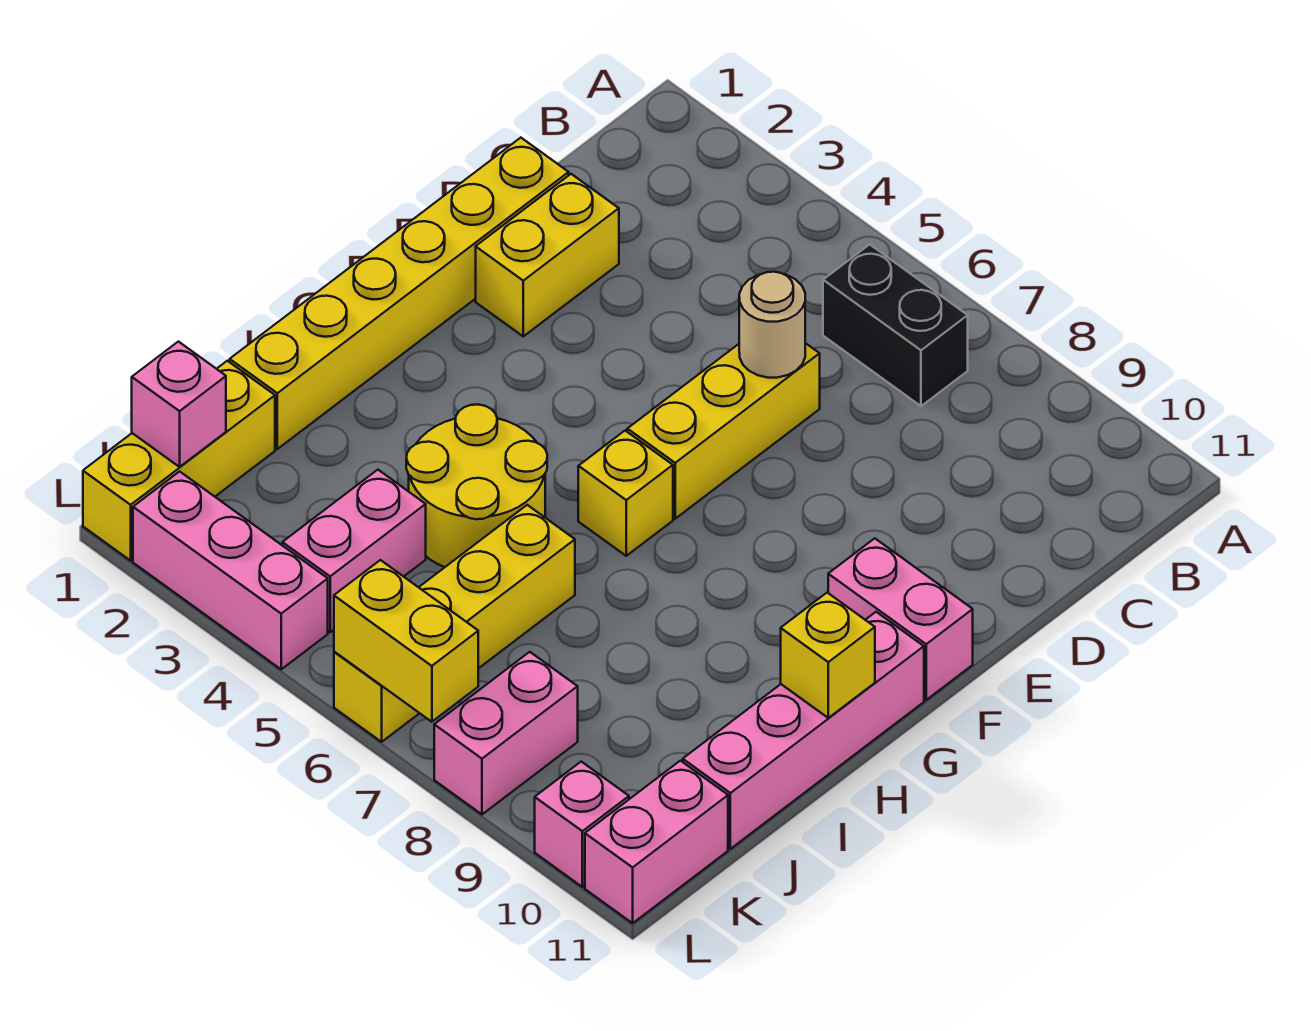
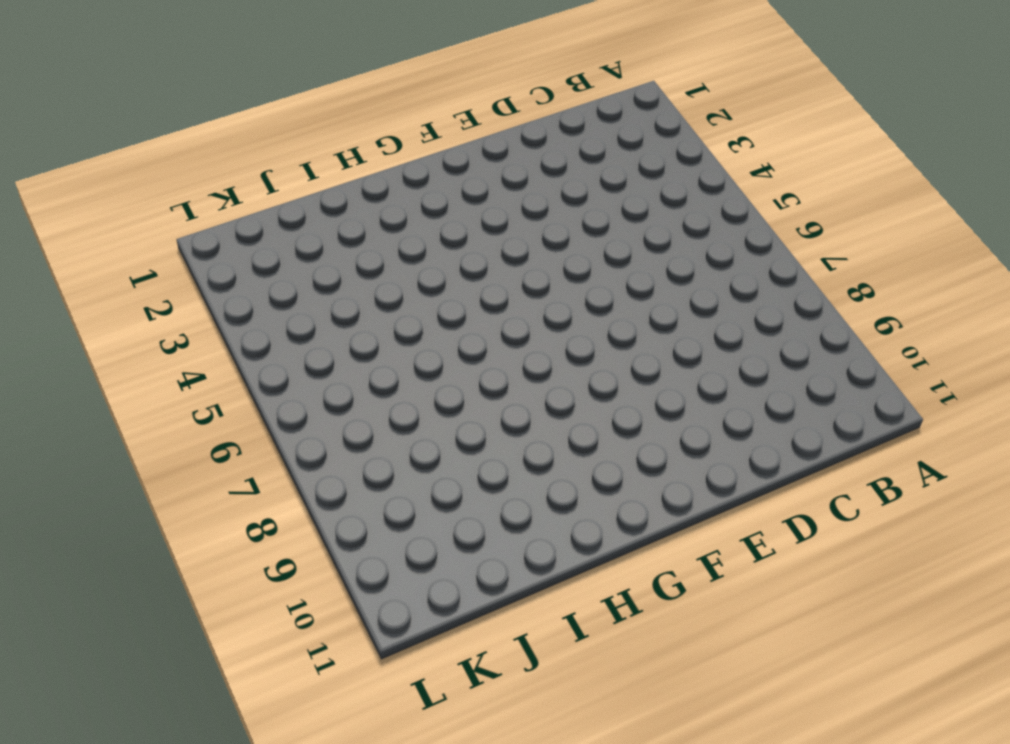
none -> black 1x2 brick [823,244,968,406]
none -> yellow 1x6 brick [230,138,569,449]
none -> yellow 1x2 brick [476,174,619,336]

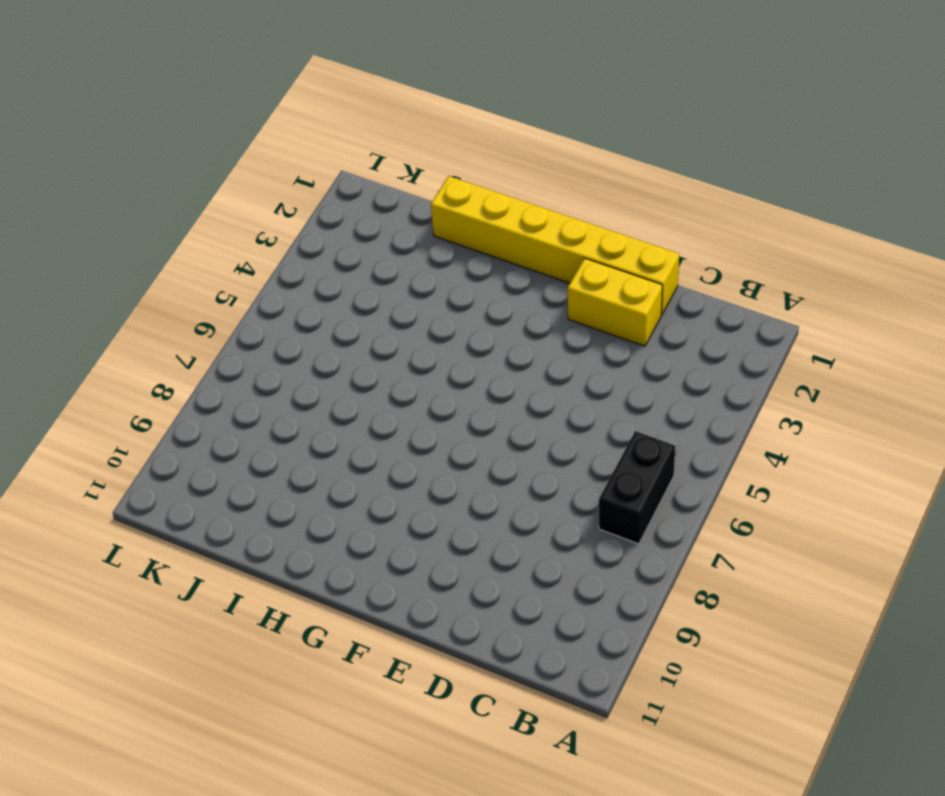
none -> yellow 1x3 brick [627,343,820,519]
none -> pink 1x2 brick [828,538,973,700]
none -> yellow 1x1 brick [578,431,673,556]

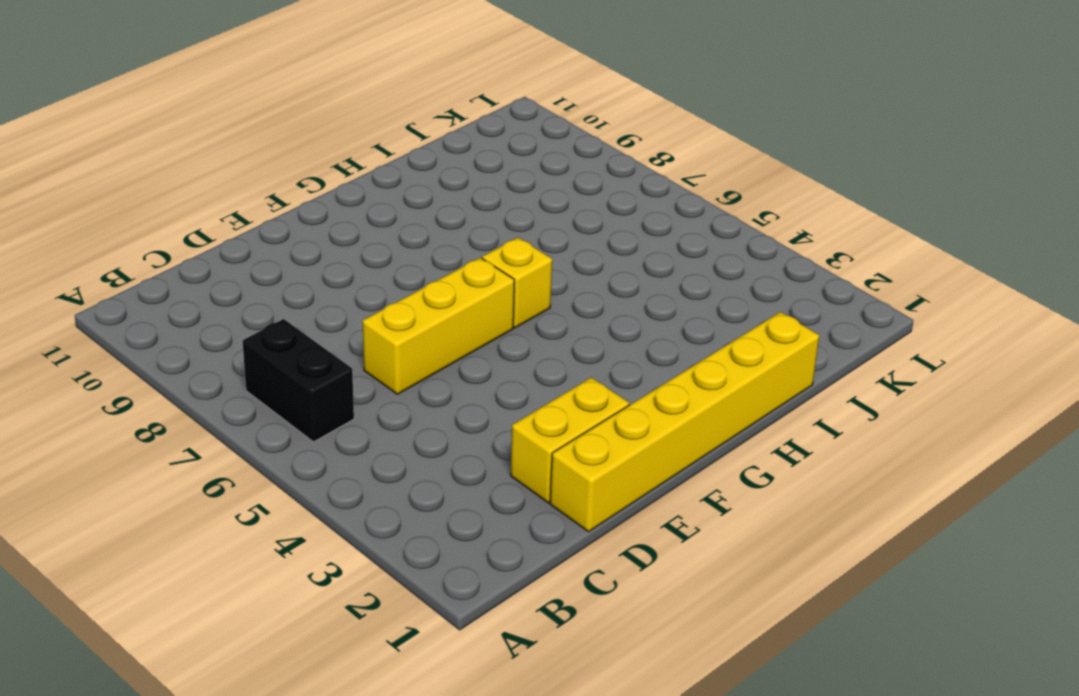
none -> pink 1x2 brick [828,538,973,700]
none -> pink 1x4 brick [683,612,924,849]
none -> yellow 2x2 round brick [406,404,547,567]

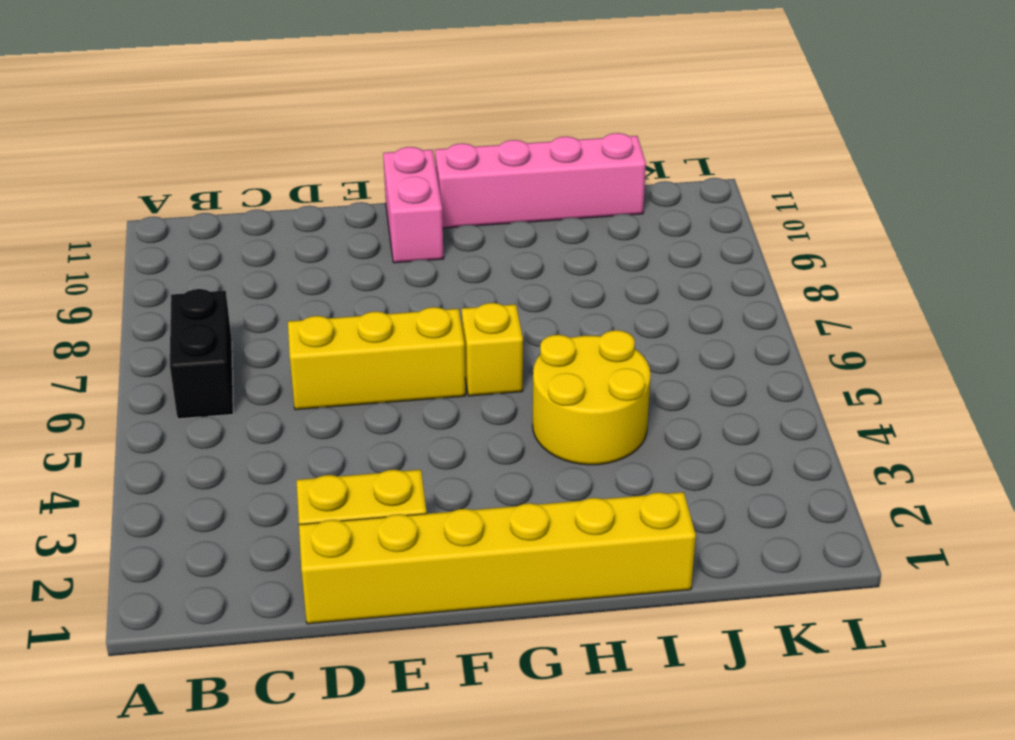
none -> yellow 1x4 brick [334,505,575,742]
none -> yellow 1x3 brick [83,361,275,561]
none -> pink 1x2 brick [282,470,426,632]

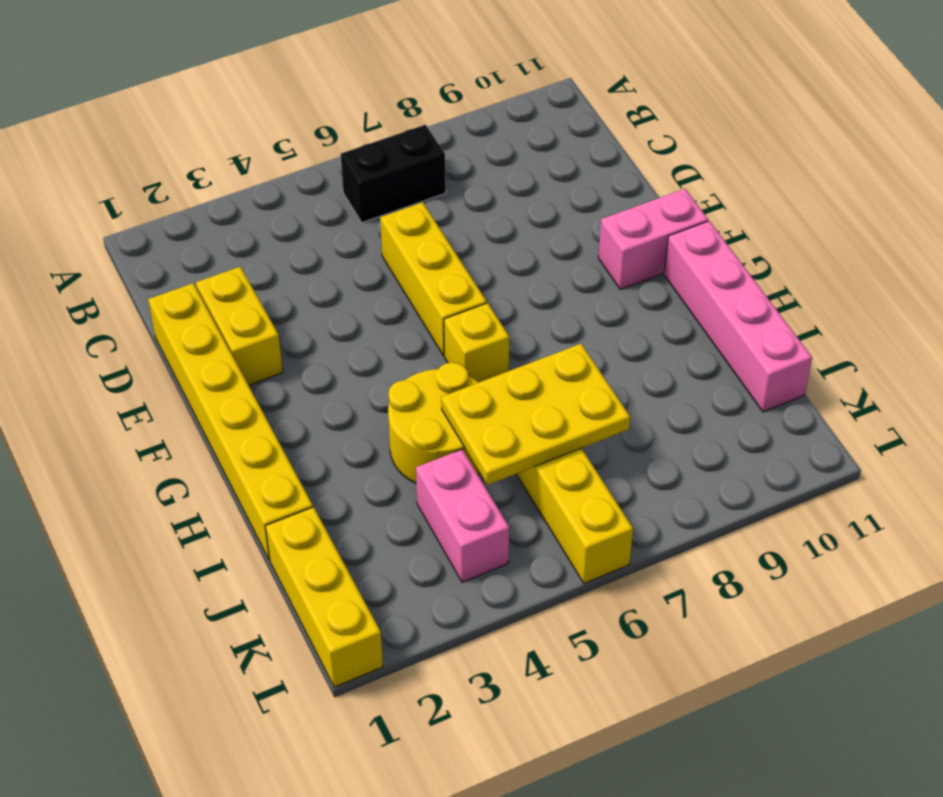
yellow 2x3 plate [441,344,630,485] -> none
none -> pink 1x2 brick [434,652,578,814]
none -> pink 1x2 brick [585,761,728,923]
none -> pink 1x3 brick [133,471,328,669]

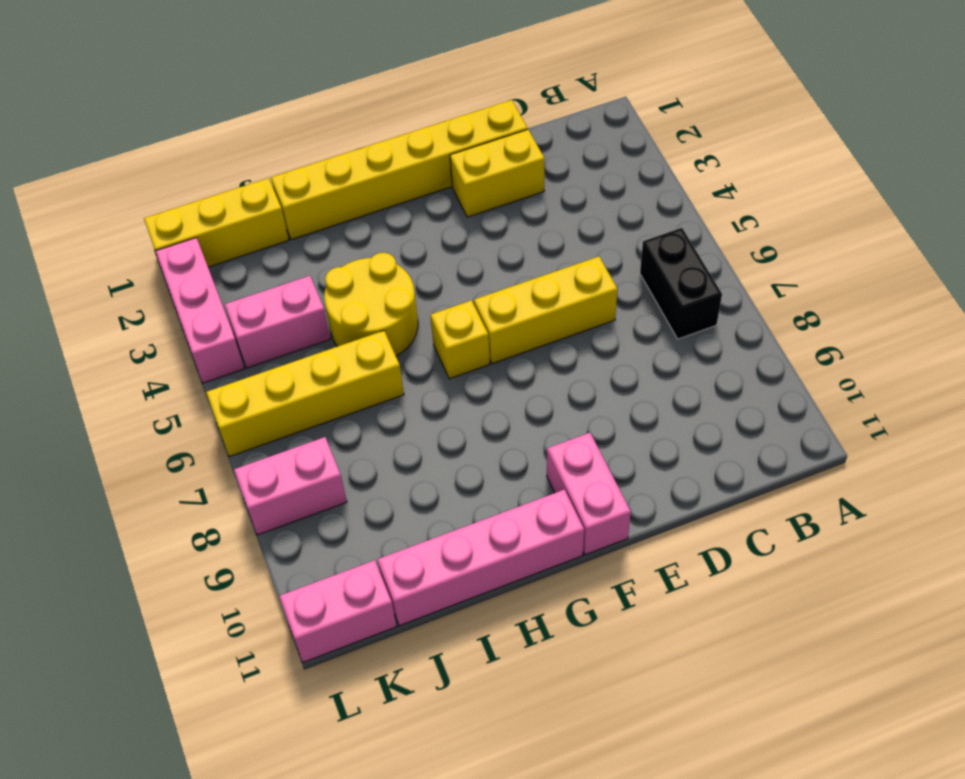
none -> pink 1x1 brick [535,762,629,887]
none -> tan 1x1 round brick [739,272,805,378]
none -> yellow 1x1 brick [781,593,875,718]

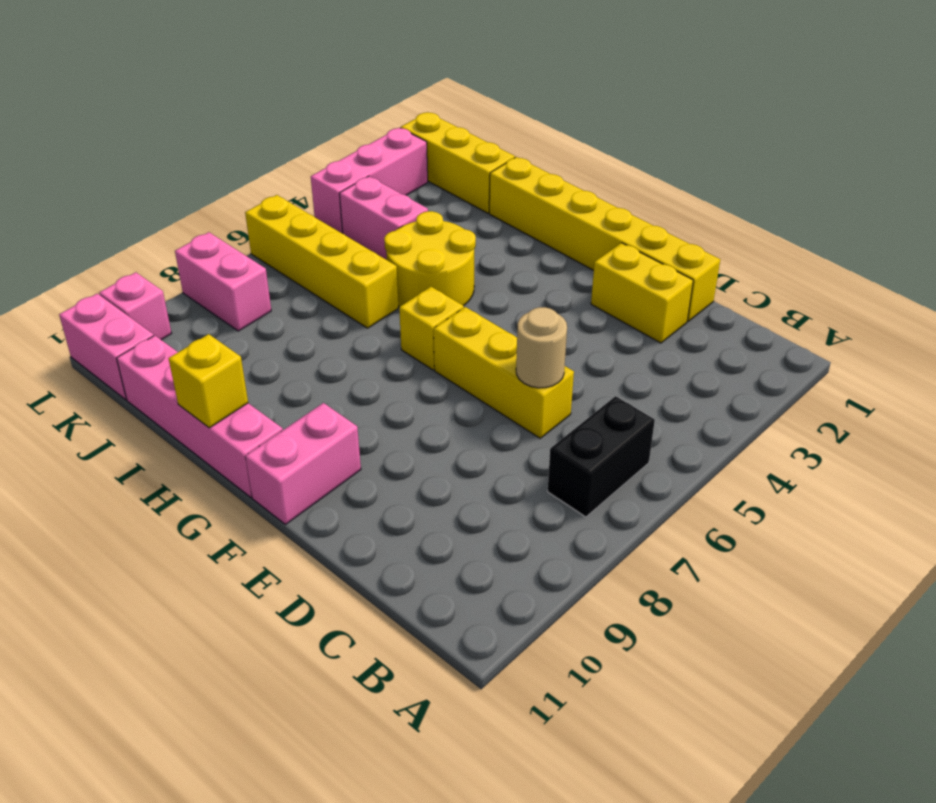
none -> pink 1x1 brick [132,342,226,467]
none -> yellow 1x2 brick [334,560,478,722]

